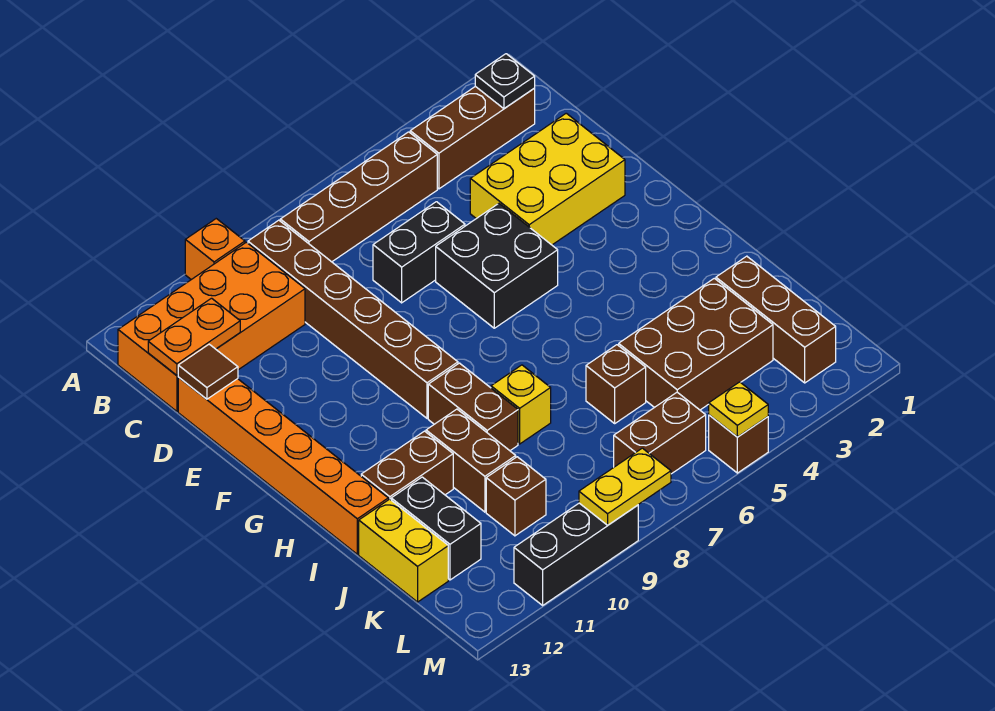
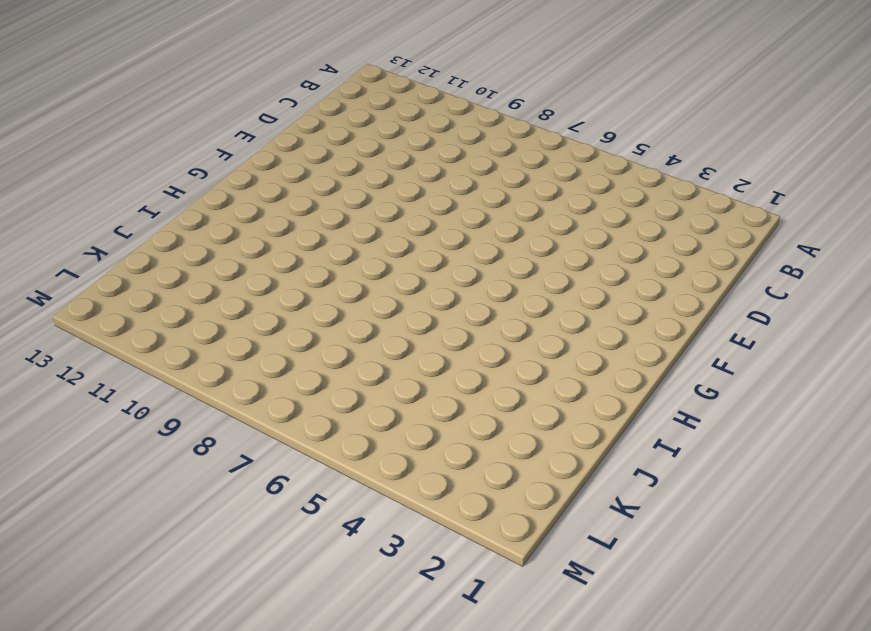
none -> orange 1x1 brick [185,219,245,280]
none -> brown 1x3 brick [410,86,535,189]
none -> brown 1x4 brick [280,132,437,262]

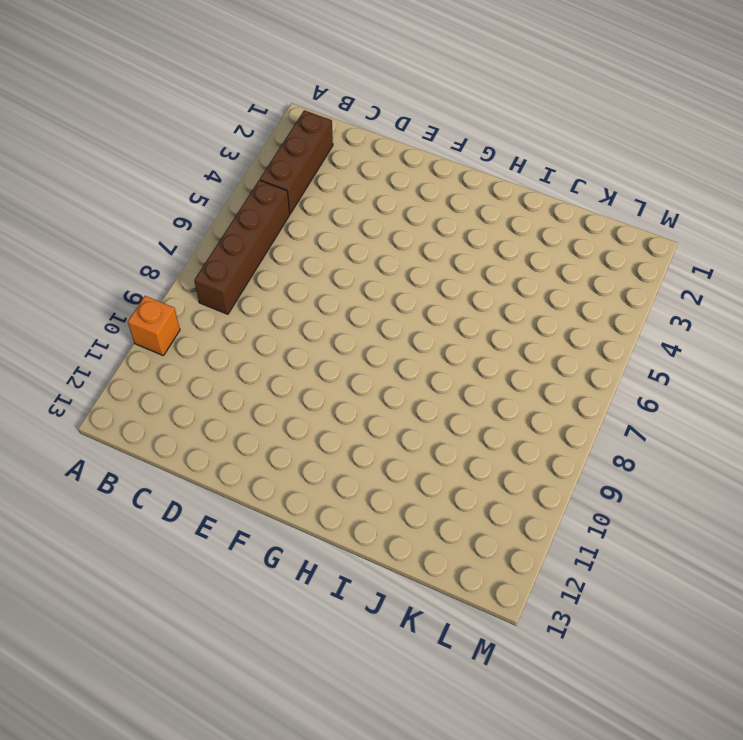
none -> brown 1x6 brick [248,220,458,418]
none -> orange 2x4 brick [118,242,305,411]
none -> yellow 2x3 brick [470,113,625,245]

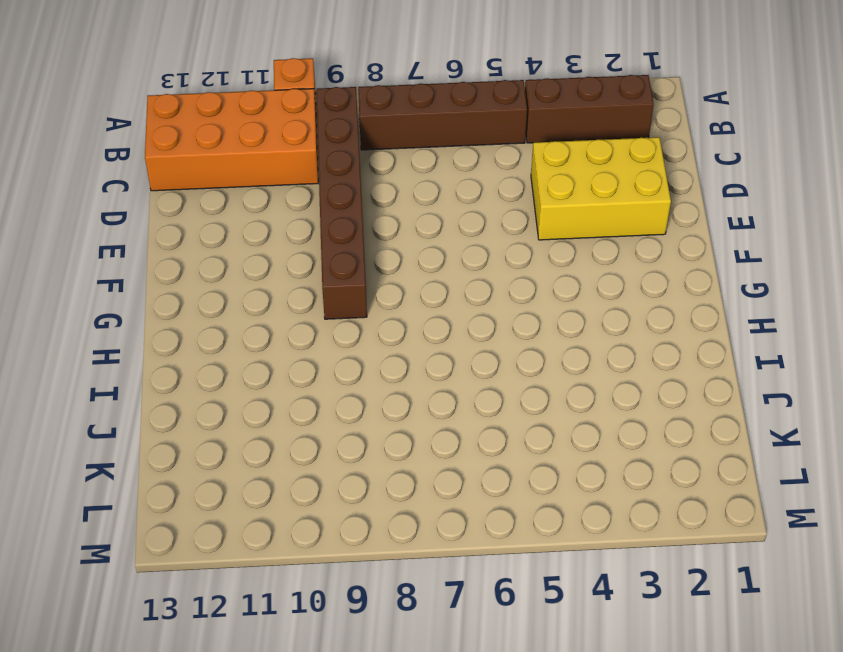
none -> black 1x2 brick [373,202,465,303]
none -> orange 1x6 brick [178,377,388,554]
none -> black 2x2 brick [436,204,558,328]

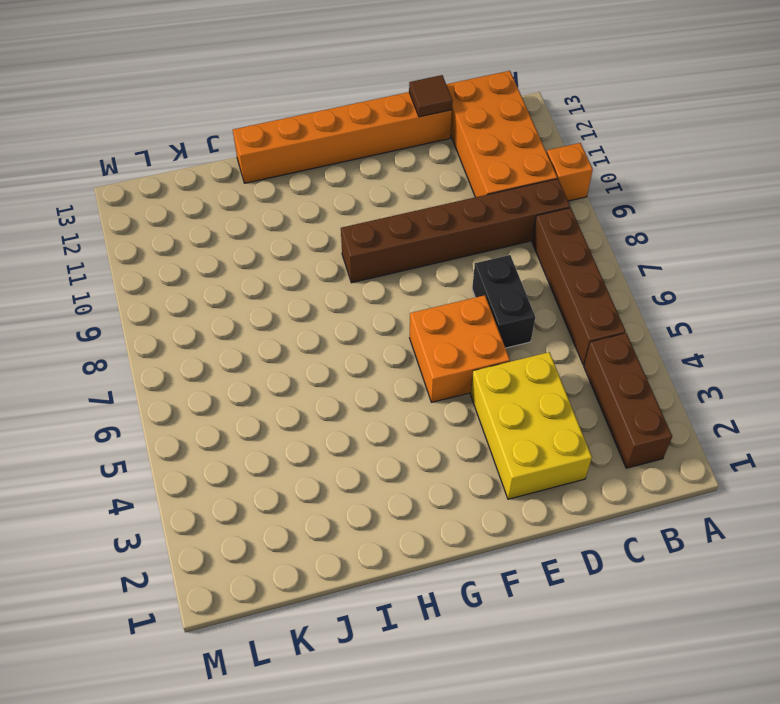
orange 2x2 brick [410,295,510,402] -> black 2x2 brick [436,204,558,328]
none -> brown 1x2 brick [428,363,518,451]
none -> yellow 1x1 brick [491,365,551,444]
none -> brown 1x2 brick [426,409,516,512]

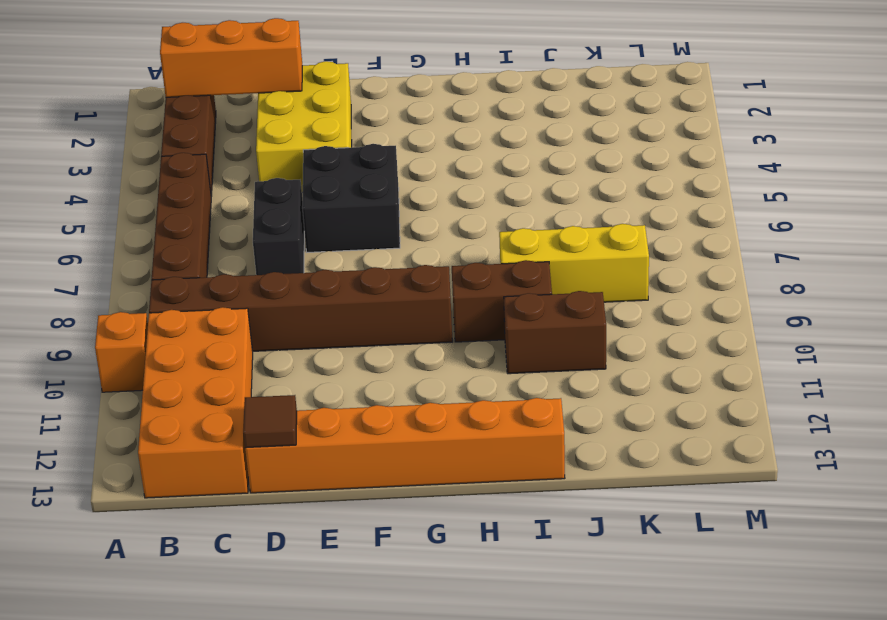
orange 1x3 brick [160,18,302,97] -> black 1x1 plate [475,54,535,109]
yellow 1x3 brick [499,224,649,302] -> yellow 1x1 brick [491,365,551,444]
none -> brown 1x2 brick [361,431,453,500]
none -> brown 1x3 brick [716,256,836,383]
none -> brown 2x3 brick [619,278,773,410]

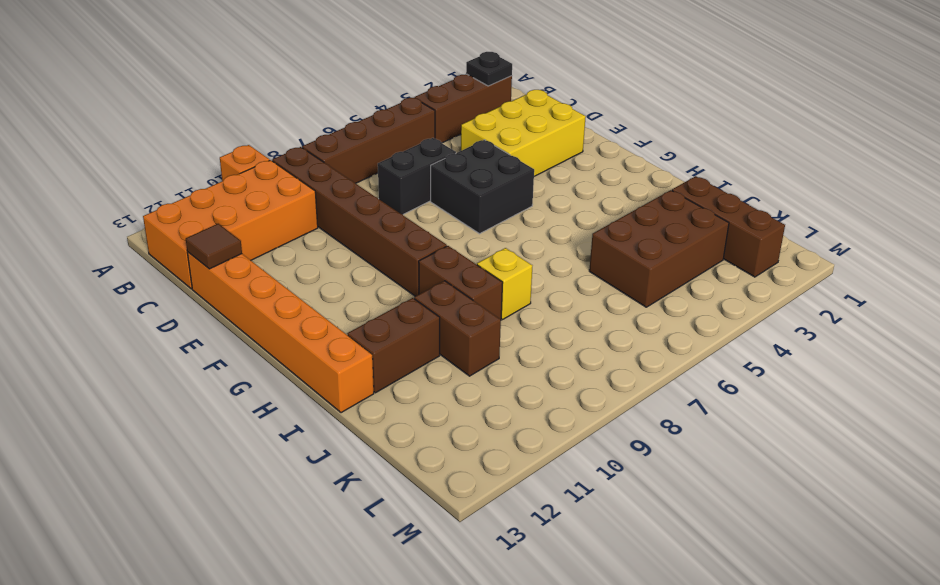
none -> brown 1x1 brick [586,345,646,423]
none -> black 1x2 brick [391,477,481,580]
none -> yellow 1x2 brick [359,499,448,602]

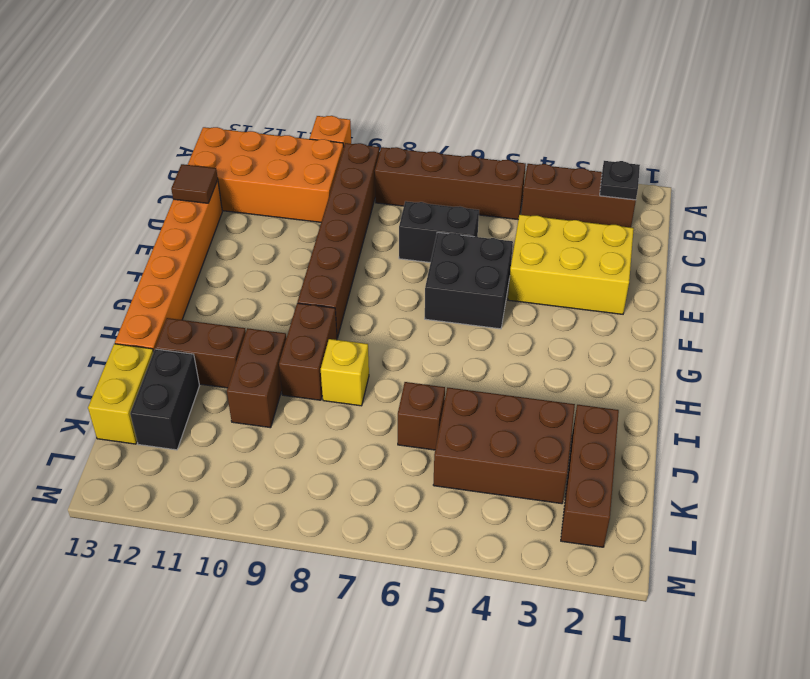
none -> brown 1x1 brick [486,457,546,536]
none -> brown 1x2 brick [614,392,706,474]
none -> brown 1x1 brick [709,415,768,473]

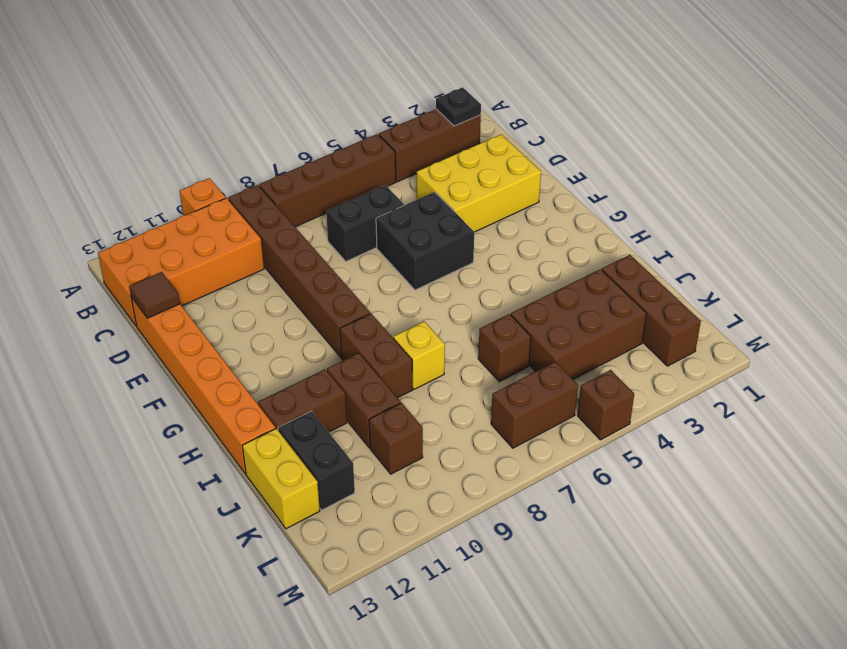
none -> black 1x3 brick [514,503,638,605]
none -> orange 1x2 plate [148,298,240,375]
none -> yellow 1x1 plate [709,382,768,437]

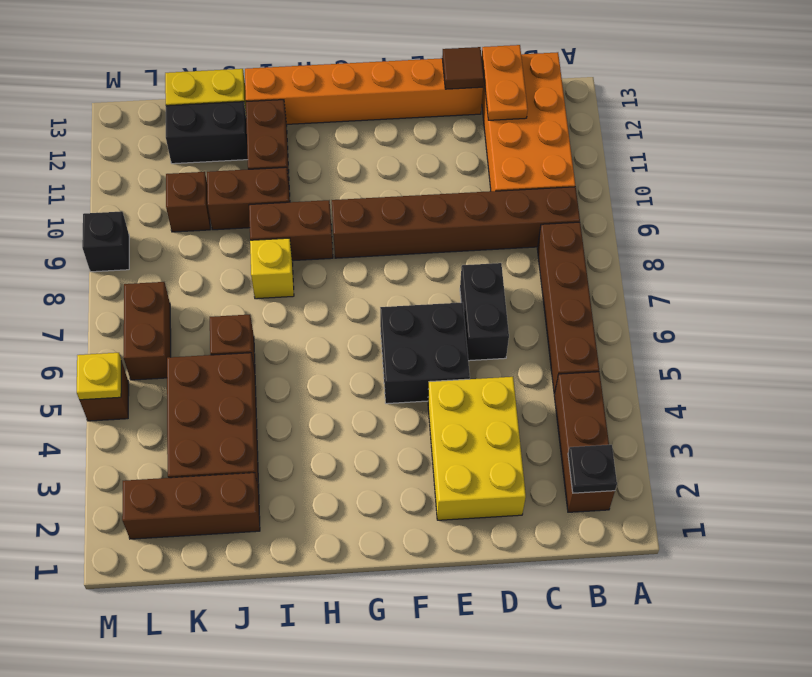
black 1x1 brick [82,211,129,272] -> black 1x3 brick [514,503,638,605]
none -> orange 1x1 brick [185,219,245,280]
none -> yellow 1x2 plate [579,448,671,525]

